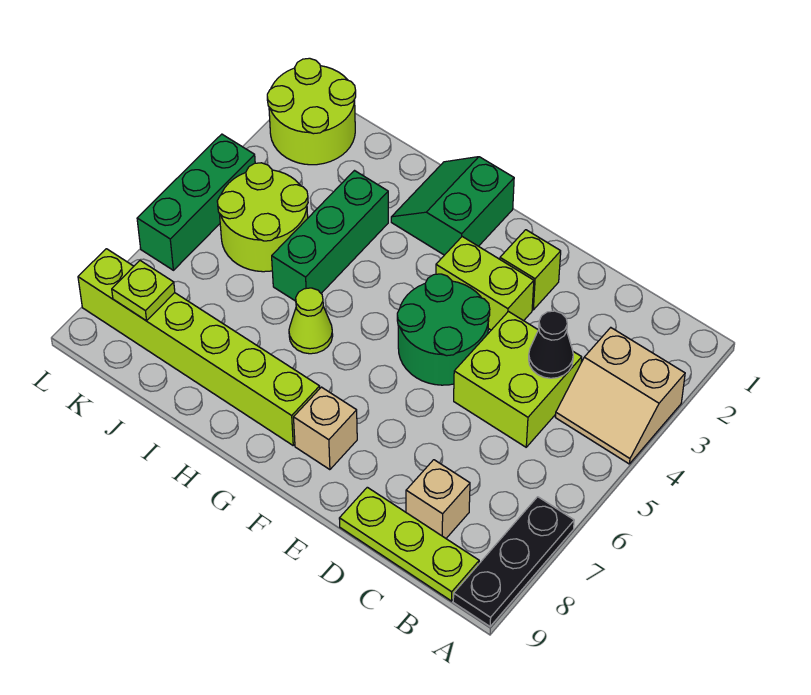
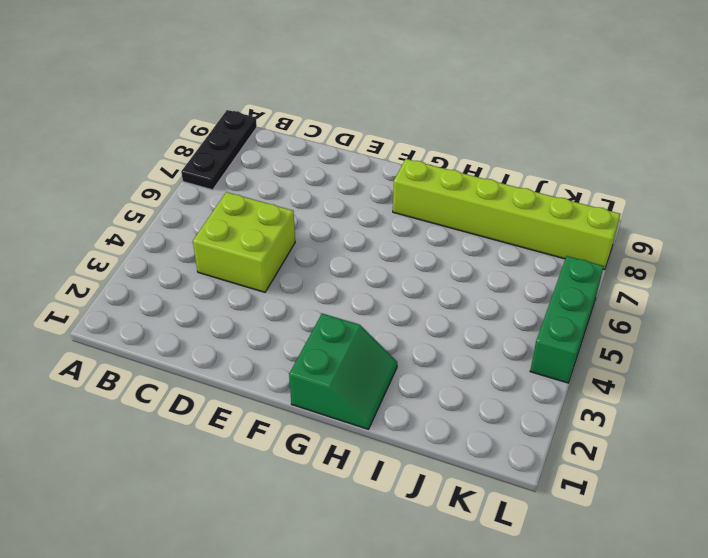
none -> tan 2x2 slope [555,328,685,464]
none -> lime 1x3 plate [339,487,479,601]
none -> tan 1x1 brick [406,460,470,538]

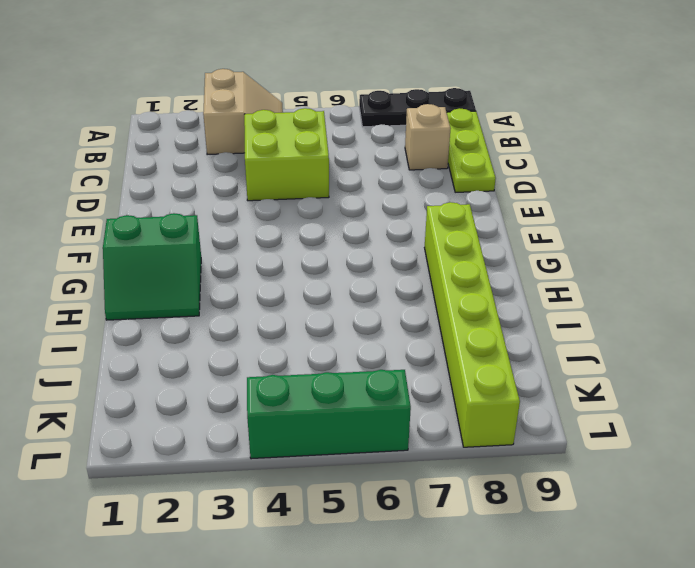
none -> lime 1x1 brick [500,230,561,310]
none -> lime 1x2 brick [436,237,534,330]
none -> green 2x2 round brick [397,274,490,385]

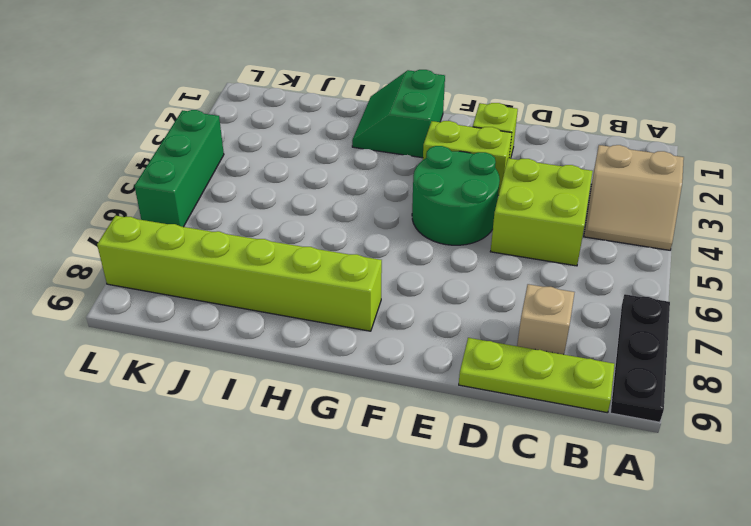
none -> tan 1x1 brick [294,387,357,470]
none -> lime 1x1 cone [289,288,333,354]
none -> green 1x3 brick [272,171,388,301]

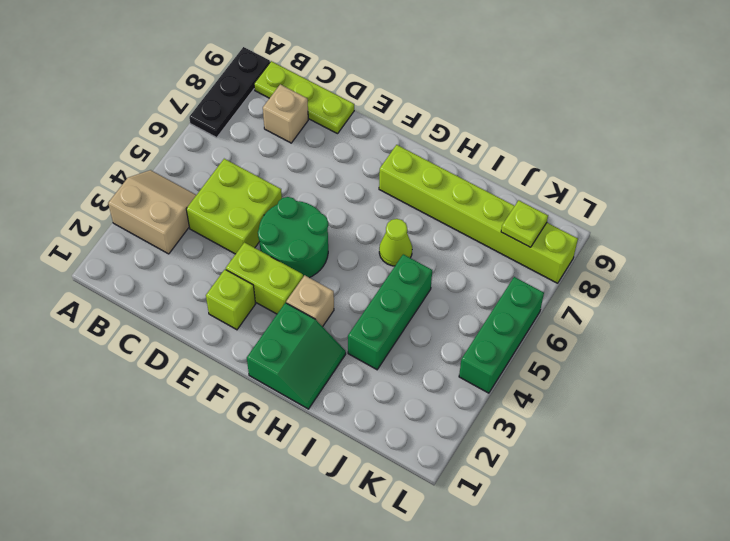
tan 1x1 brick [286,275,334,327] -> tan 1x1 brick moved to [294,387,357,470]
none -> lime 2x2 round brick [217,163,308,272]
none -> lime 2x2 round brick [267,58,356,165]
none -> black 1x1 cone [529,311,573,378]

